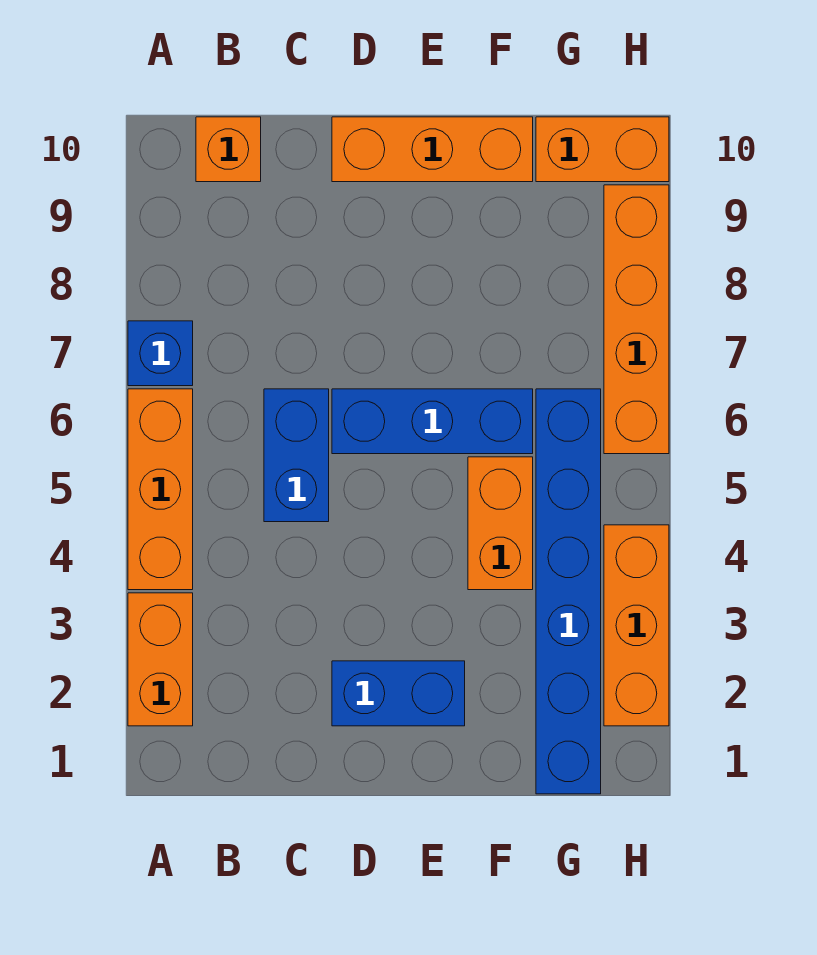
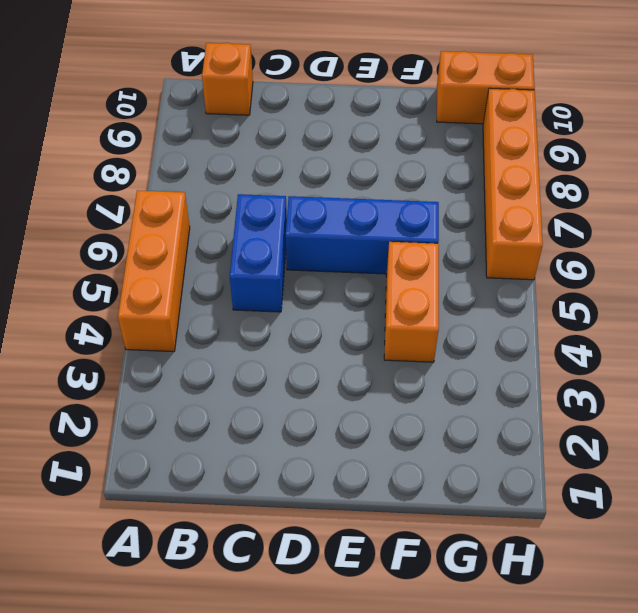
none -> orange 1x2 brick [128,593,193,726]
none -> blue 1x1 brick [128,321,193,386]
none -> blue 1x2 brick [332,661,465,726]

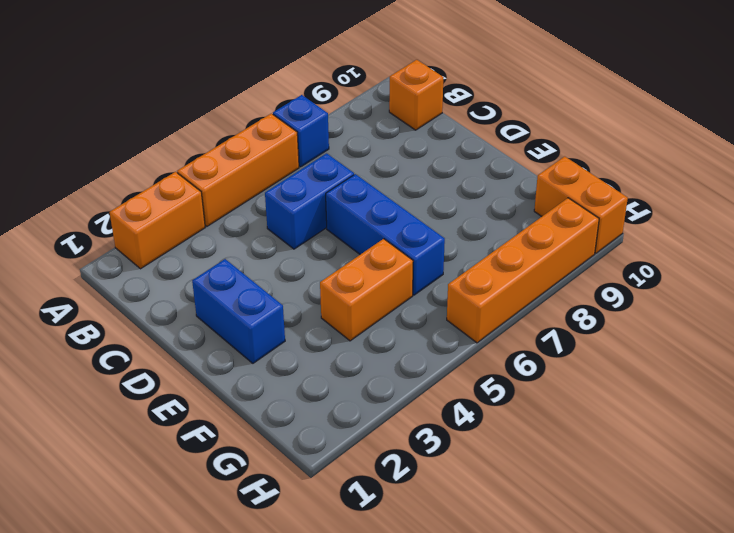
none -> orange 1x3 brick [332,117,533,182]
none -> blue 1x6 brick [536,389,601,794]
none -> orange 1x3 brick [604,525,669,726]

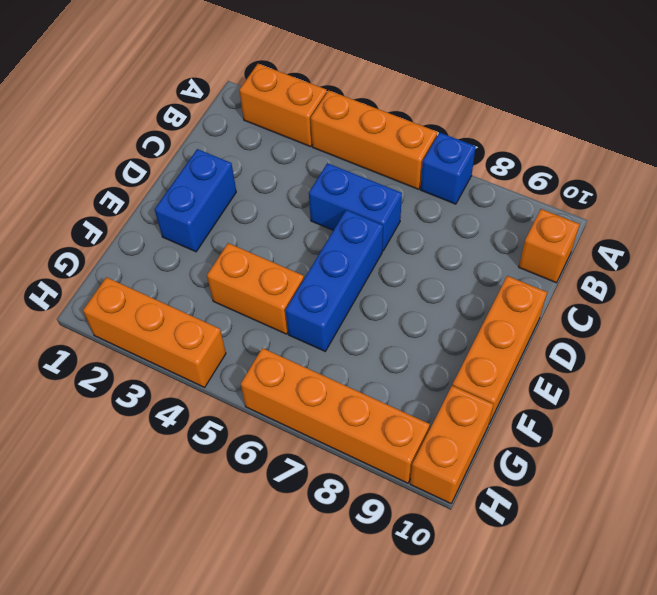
none -> blue 1x6 brick [536,389,601,794]

